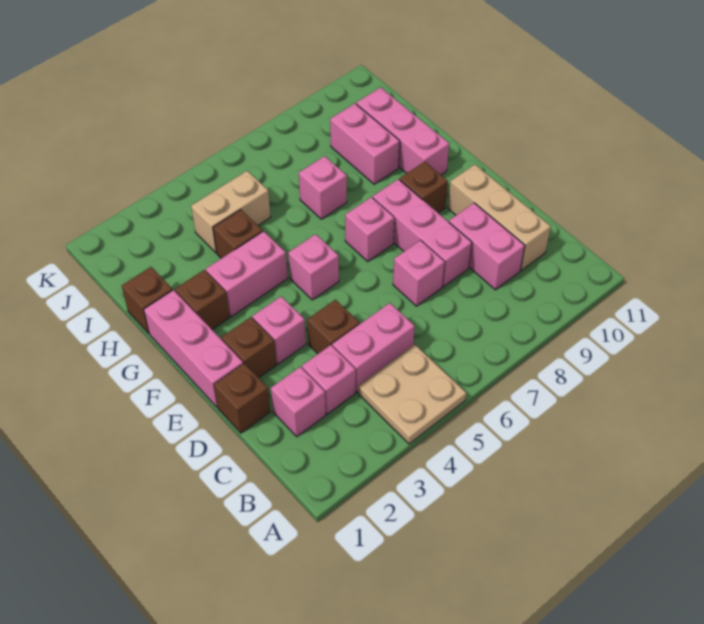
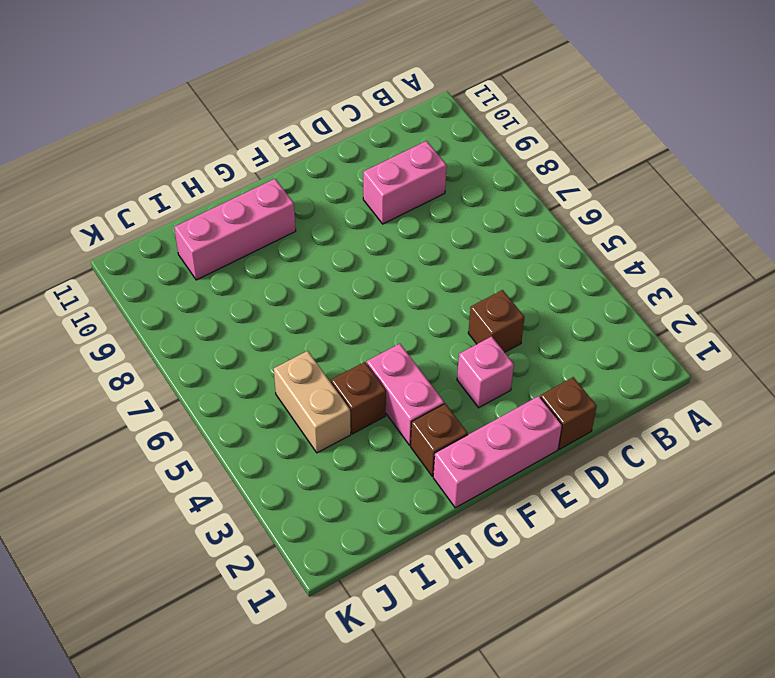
none -> tan 2x2 plate [358,344,466,444]
none -> pink 1x1 brick [271,367,326,437]
none -> pink 1x1 brick [302,345,356,414]

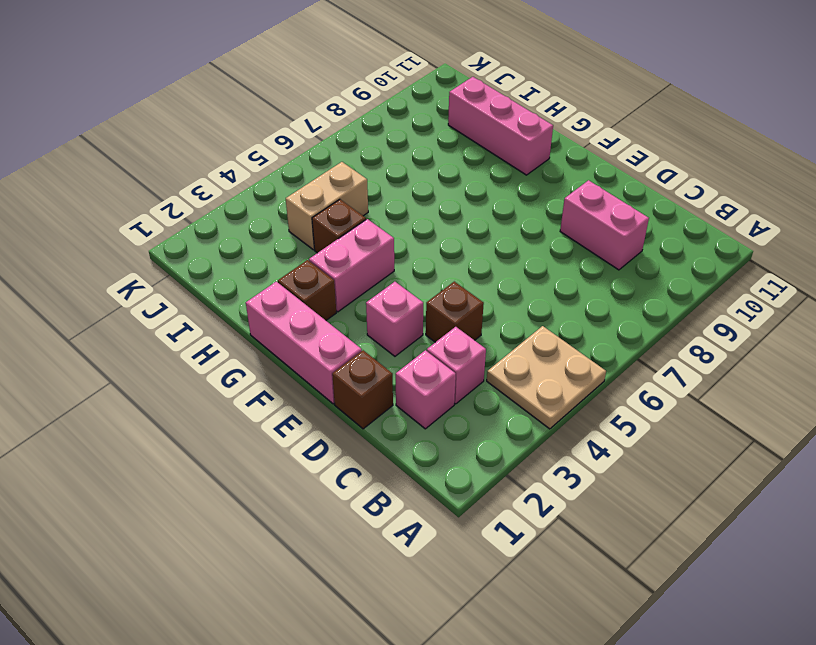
none -> pink 1x2 brick [332,303,415,392]
none -> tan 1x3 brick [448,165,551,271]
none -> pink 1x1 brick [393,240,445,306]

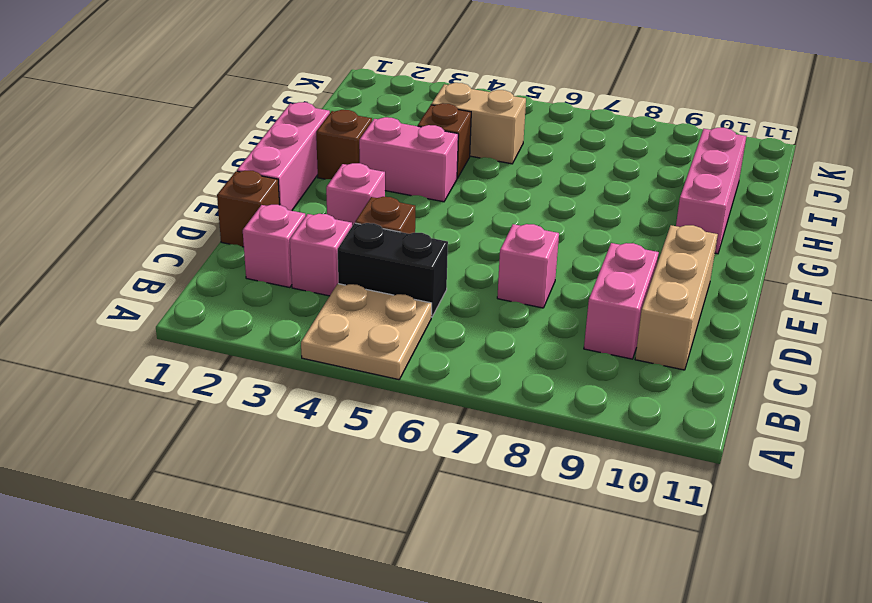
black 1x2 brick [338,223,448,317] -> pink 1x2 brick [332,303,415,392]
none -> pink 1x3 brick [373,179,472,287]
none -> brown 1x1 brick [222,317,276,378]
none -> pink 1x1 brick [288,234,339,300]

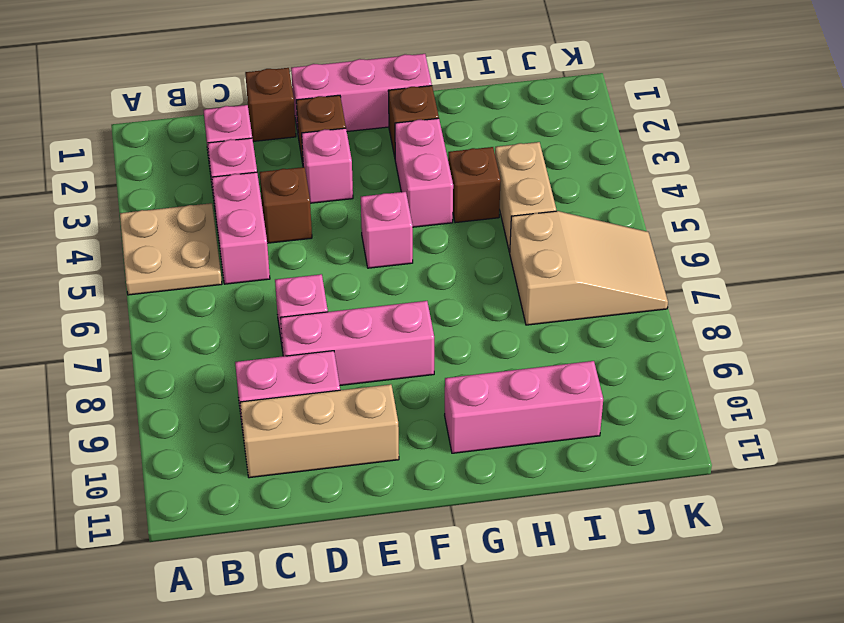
tan 2x3 slope [510,211,668,325] -> none
none -> pink 1x1 brick [345,197,394,261]
none -> brown 1x1 brick [400,162,448,213]
none -> brown 1x1 brick [122,267,173,333]

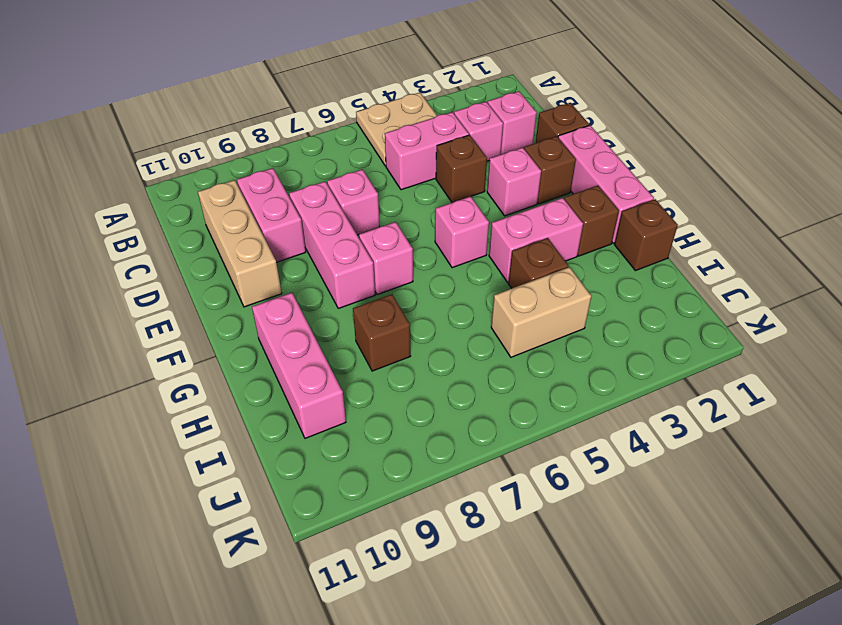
brown 1x1 brick [353,294,411,371] -> brown 1x1 brick moved to [400,162,448,213]
none -> pink 1x1 brick [299,156,347,219]
none -> pink 1x2 brick [330,104,400,184]

